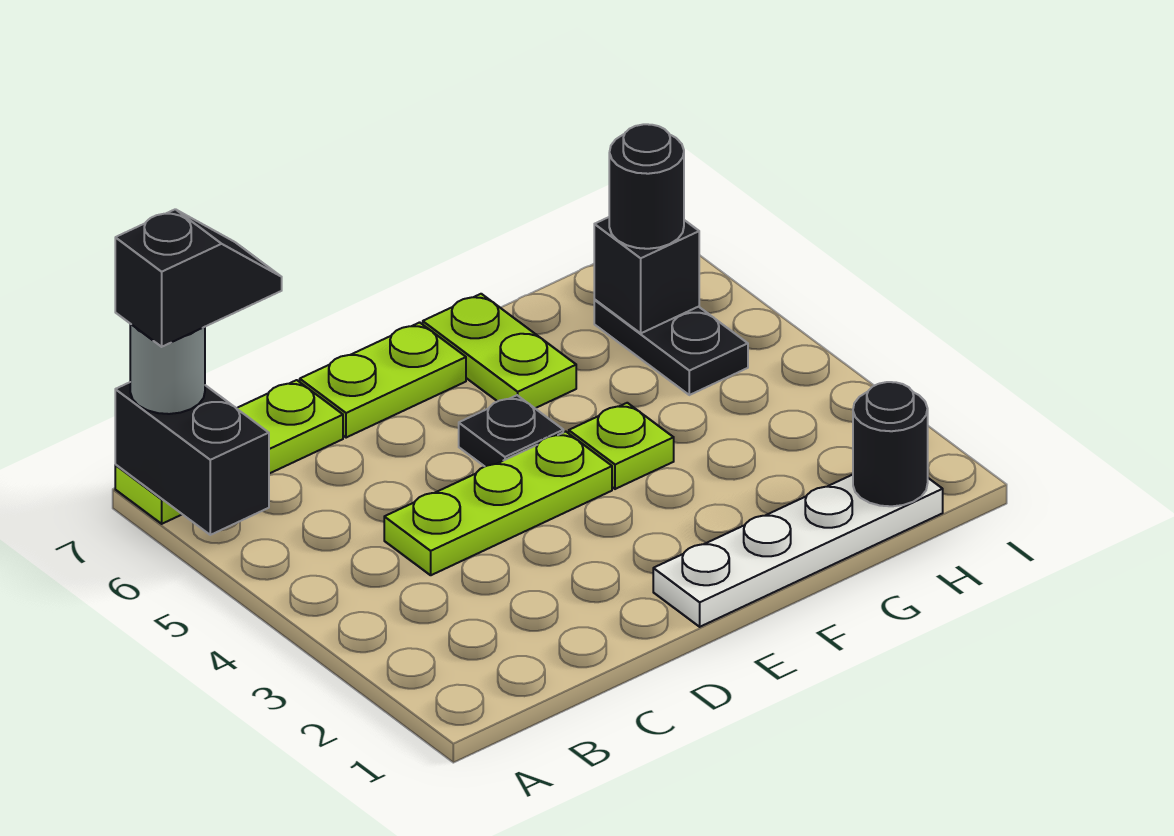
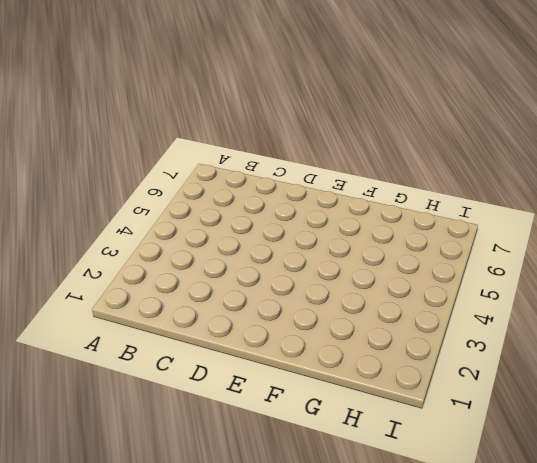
none -> lime 1x3 plate [115,380,343,524]
none -> lime 1x3 plate [384,432,612,575]
none -> lime 1x2 plate [300,322,466,438]

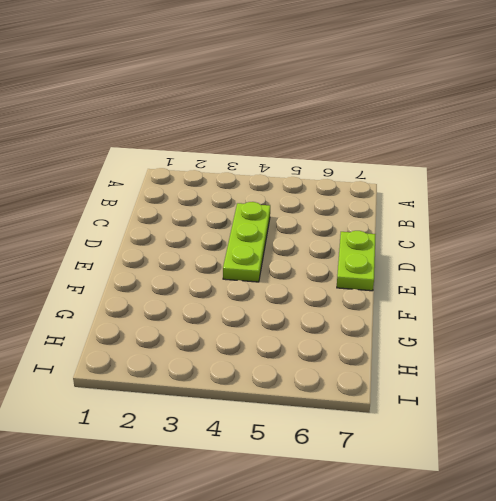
none -> lime 1x3 plate [115,380,343,524]
none -> white 1x4 plate [653,475,943,627]
none -> black 1x1 plate [459,395,563,466]

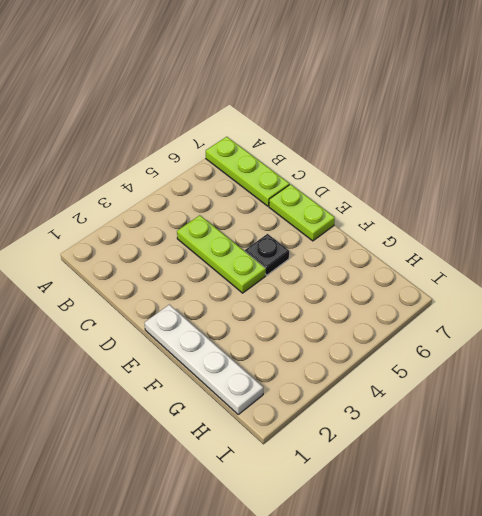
none -> lime 1x1 plate [569,403,674,489]
none -> lime 1x2 plate [423,294,576,408]
none -> black 1x2 plate [594,300,748,395]

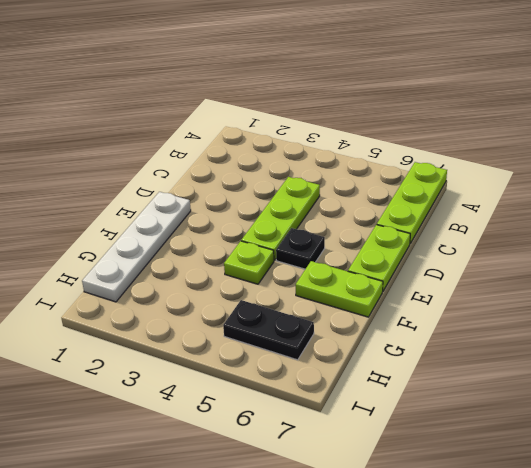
none -> black 1x2 brick [115,382,269,535]
none -> black 1x1 round brick [853,382,928,506]
none -> black 1x1 brick [594,217,699,333]

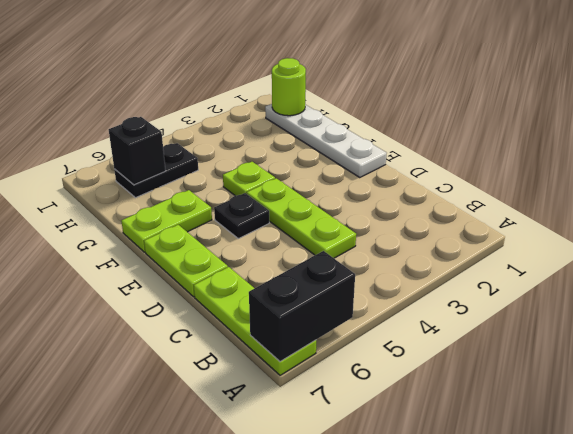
lime 1x1 round brick [272,58,306,116] -> black 1x1 round brick [853,382,928,506]
none -> grey 1x1 round brick [130,324,205,414]
none -> black 1x1 round brick [609,124,684,249]
none -> black 1x2 slope [115,209,282,347]

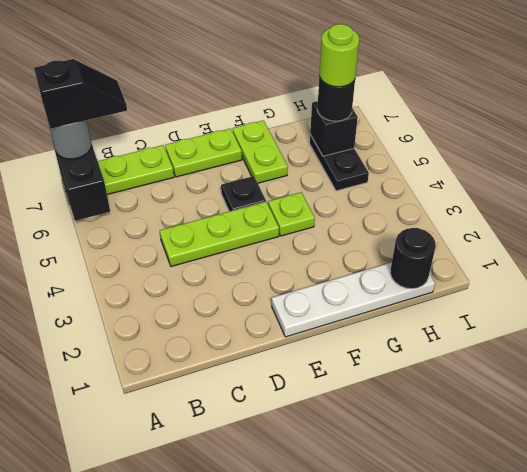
lime 1x1 round brick [319,24,359,87] -> none

